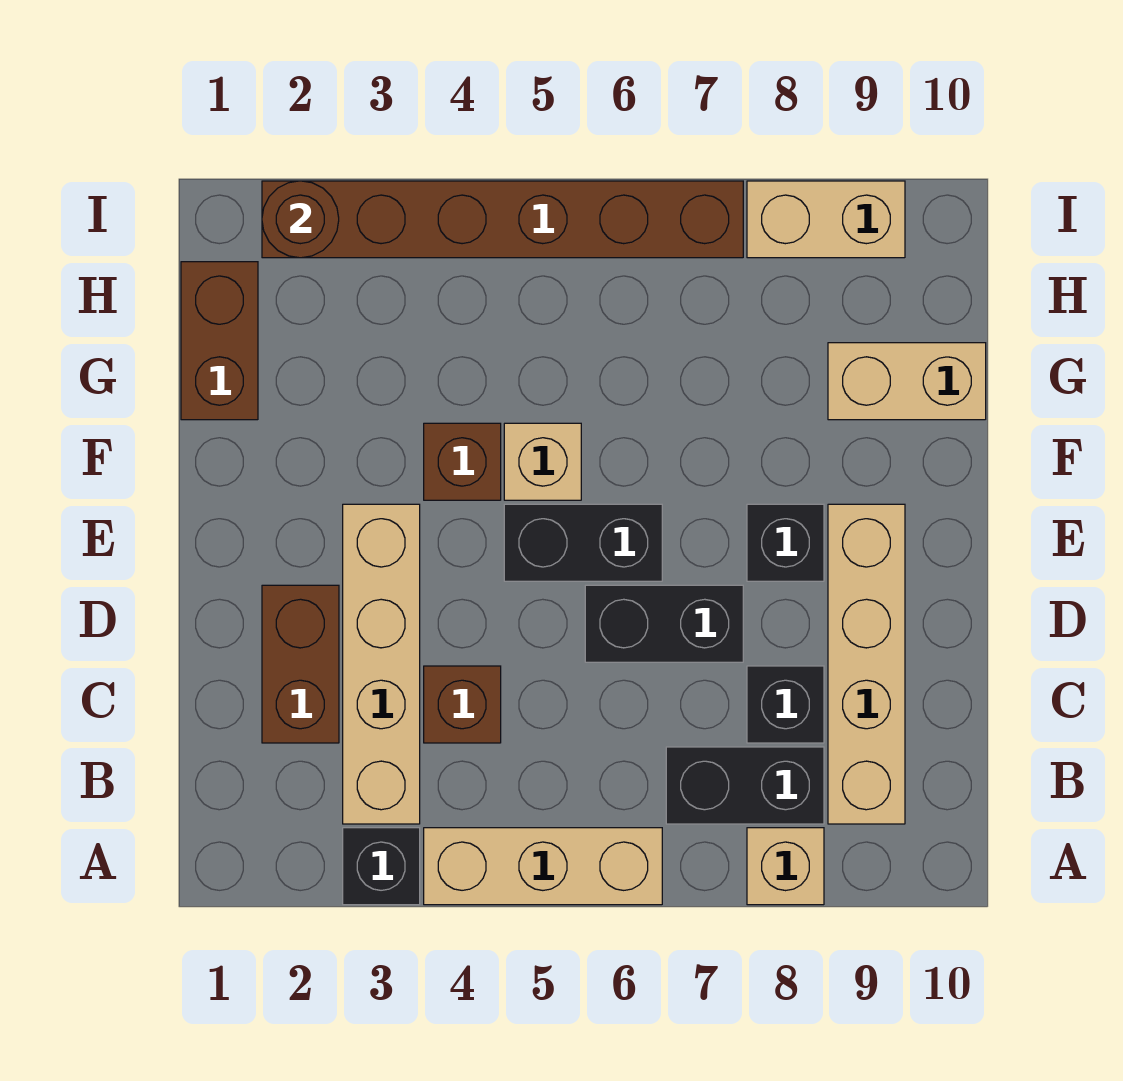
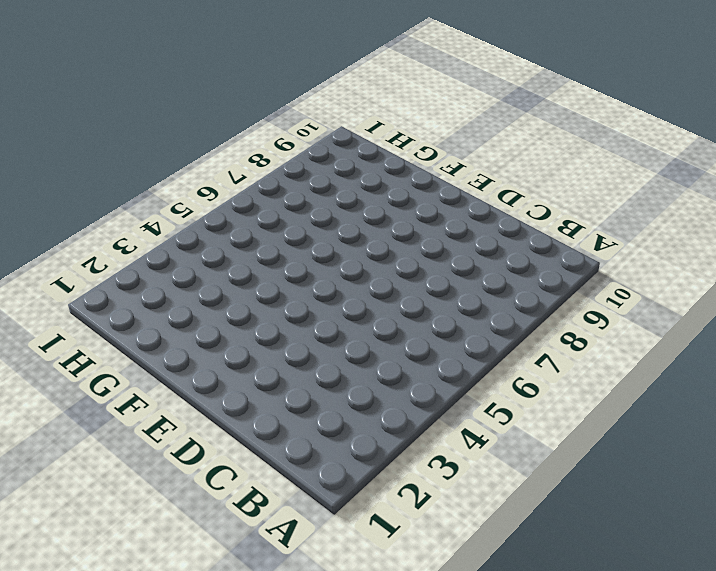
none -> black 1x1 brick [343,828,420,905]
none -> tan 1x3 brick [424,828,662,905]
none -> tan 1x1 brick [747,828,824,905]

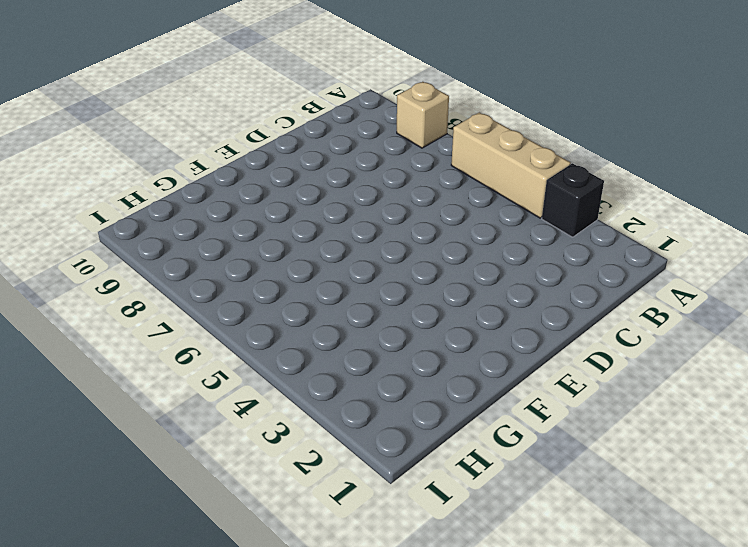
none -> tan 1x4 brick [343,504,420,824]
none -> black 1x2 brick [666,747,824,824]
none -> tan 1x4 brick [828,504,905,824]

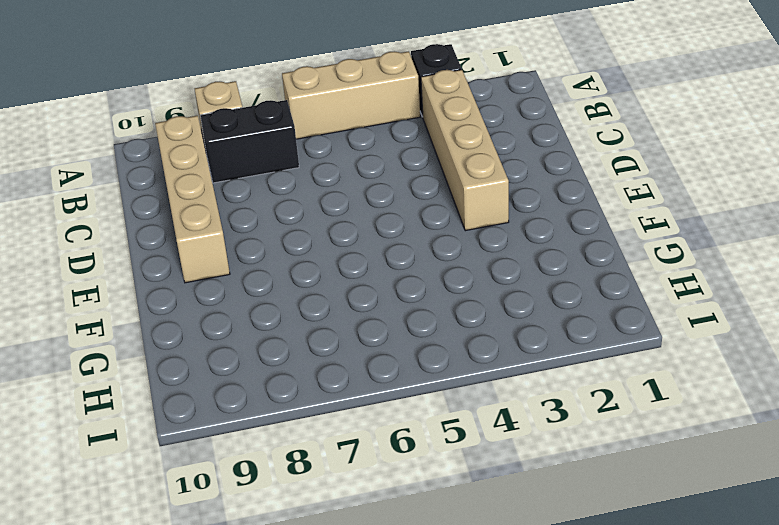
none -> brown 1x2 brick [262,585,339,743]
none -> brown 1x1 brick [424,666,501,743]
none -> black 1x1 brick [747,666,824,743]

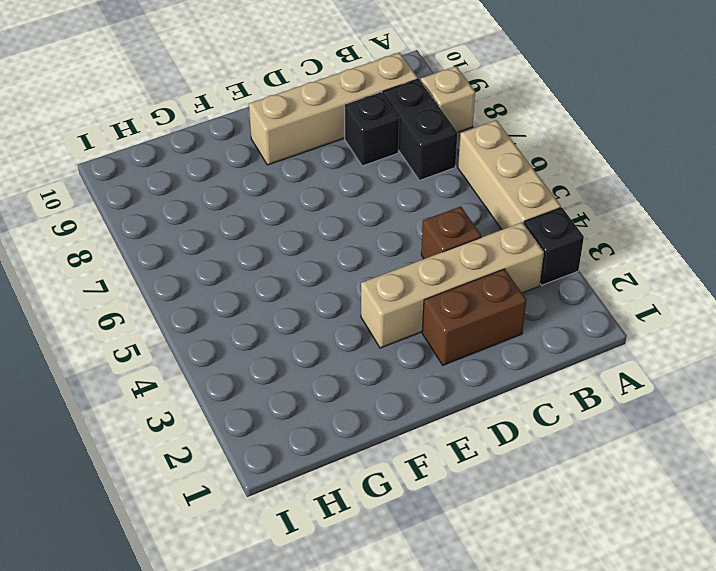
none -> black 1x2 brick [585,585,743,662]
none -> black 1x2 brick [504,504,662,581]
none -> black 1x1 brick [747,504,824,581]

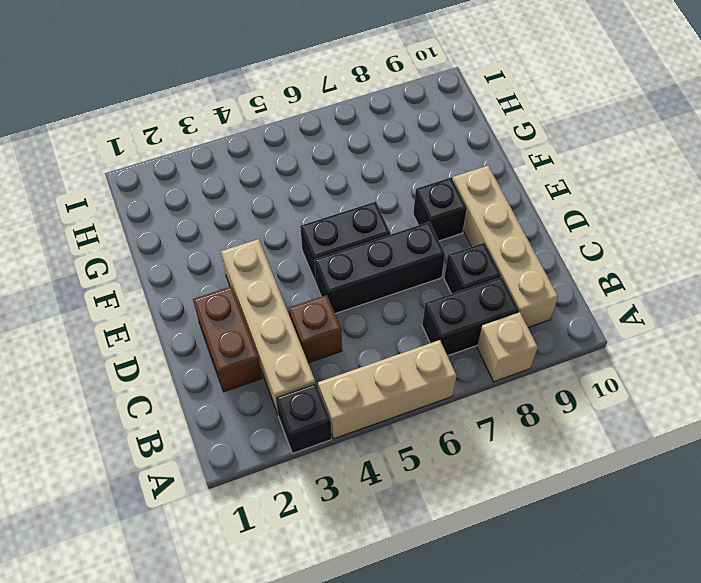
black 1x3 brick [315,222,445,314] -> black 1x2 brick [585,585,743,662]
none -> brown 1x1 brick [424,423,501,500]
none -> tan 1x1 brick [504,423,581,500]
none -> brown 1x2 brick [181,262,258,420]

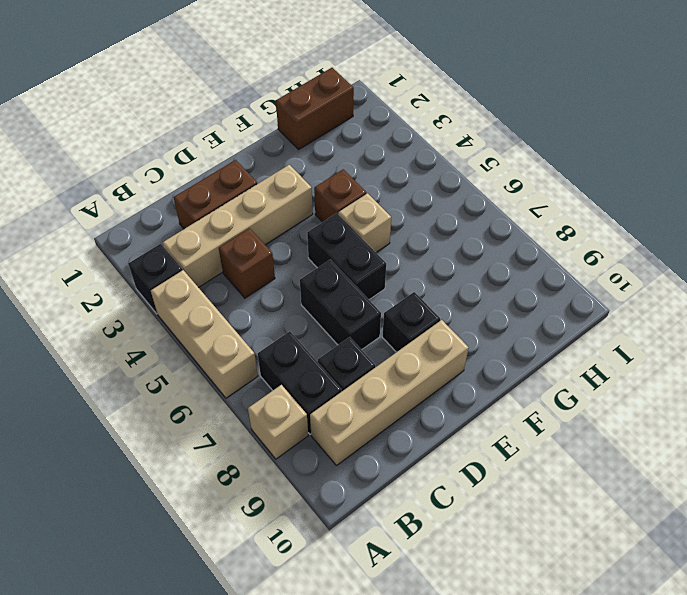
none -> tan 1x2 brick [828,343,986,420]
none -> brown 1x6 brick [262,181,743,258]
none -> tan 1x2 brick [747,181,905,258]

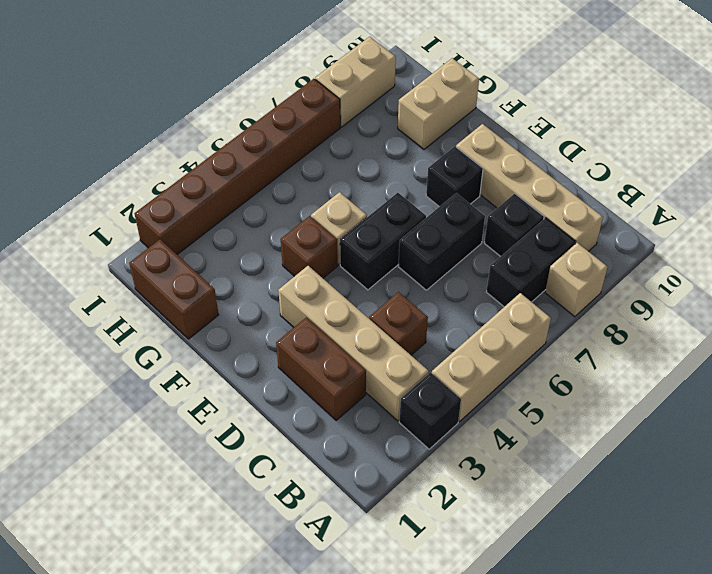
none -> brown 1x1 round brick [262,181,339,258]

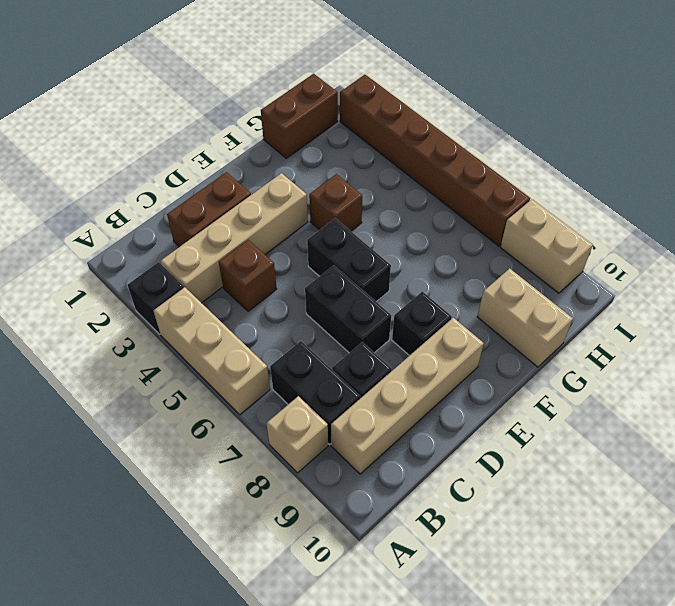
none -> tan 1x1 brick [504,423,581,500]
none -> brown 1x1 round brick [262,181,339,258]

